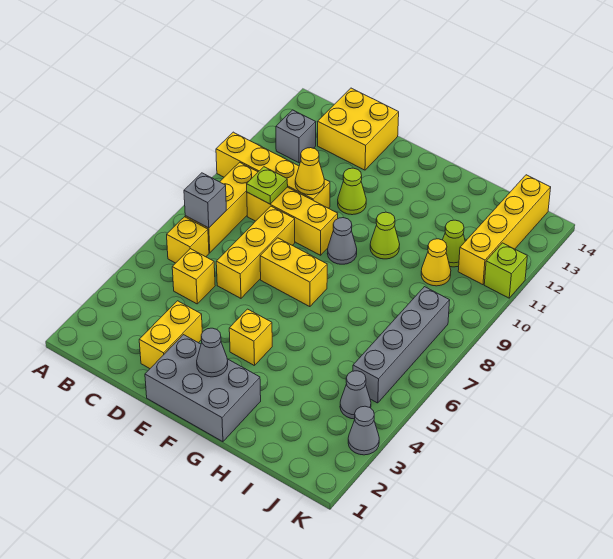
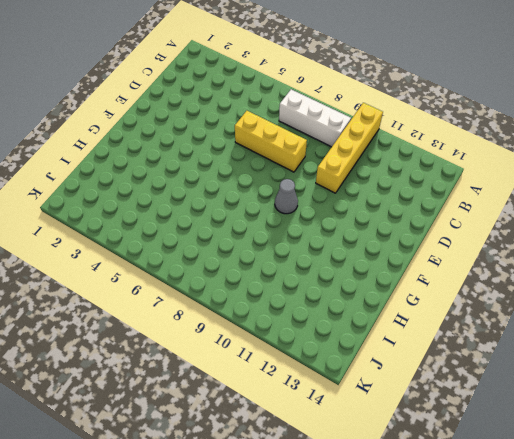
white 1x3 brick [279,89,351,147] -> yellow 1x3 brick [185,162,258,253]
none -> yellow 1x1 brick [167,217,209,263]
none -> grey 1x1 brick [276,110,316,163]
none -> yellow 1x1 brick [172,249,215,304]

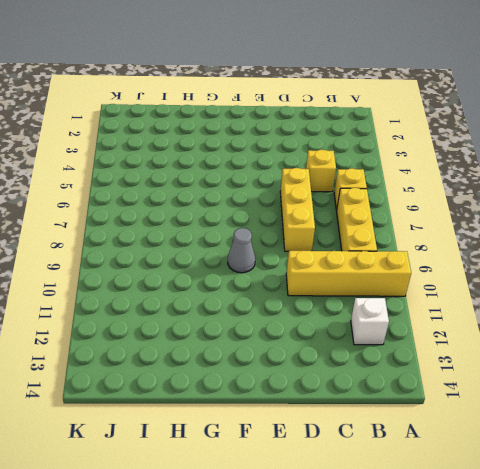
white 1x1 brick [351,298,389,345] -> grey 1x1 brick [276,110,316,163]
none -> yellow 1x3 brick [247,187,338,255]
none -> yellow 2x2 brick [318,88,399,170]
none -> yellow 1x2 brick [139,301,202,369]

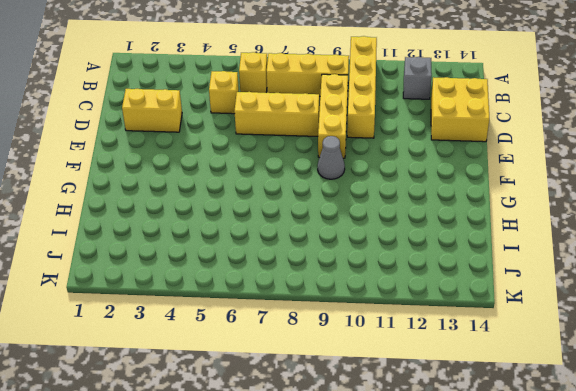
none -> grey 2x3 brick [145,335,261,442]
none -> yellow 1x2 brick [260,238,327,307]
none -> lime 1x1 cone [338,168,366,215]

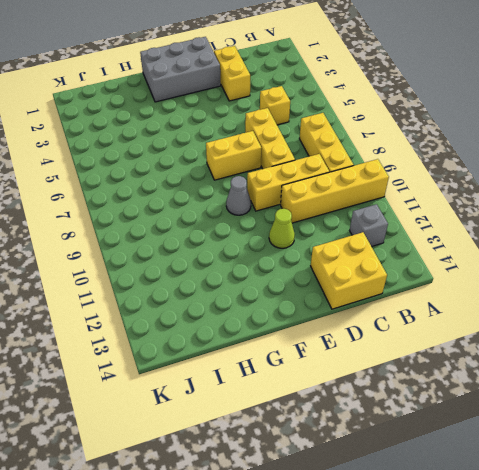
none -> yellow 1x1 brick [167,217,209,263]
none -> yellow 1x1 brick [229,309,272,366]
none -> lime 1x1 cone [370,212,400,259]

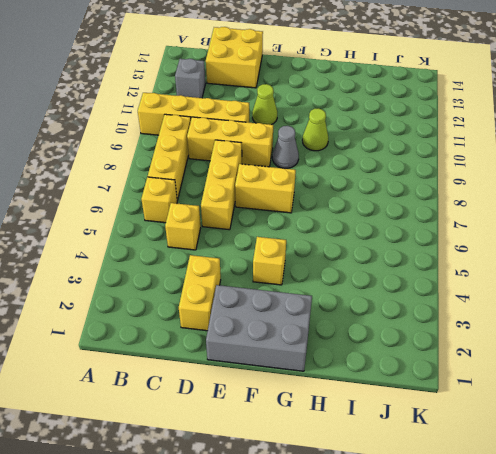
none -> yellow 1x1 cone [421,239,451,286]
none -> lime 1x1 cone [443,220,465,267]
none -> grey 1x1 cone [340,371,371,419]

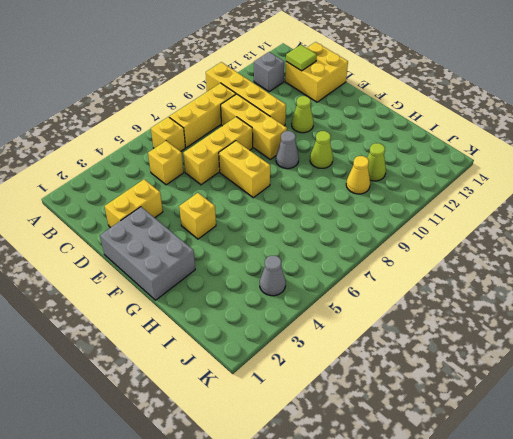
lime 1x1 tile [286,45,317,71] -> none
none -> grey 1x4 brick [353,287,450,403]
none -> yellow 1x4 brick [458,175,551,285]
none -> grey 1x1 cone [348,406,379,455]

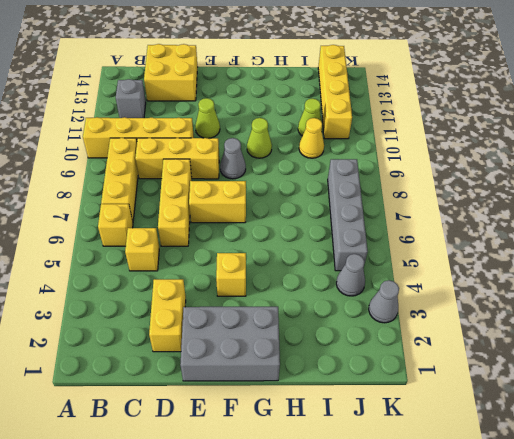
none -> lime 1x1 brick [484,243,527,298]
none -> grey 1x1 brick [184,173,226,228]
none -> lime 1x1 plate [247,167,288,204]

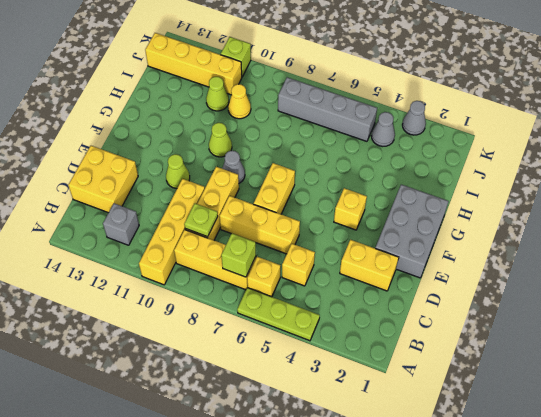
lime 1x3 plate [237,288,320,341] -> none
lime 1x1 brick [221,234,256,277] -> grey 1x1 brick [184,173,226,228]
none -> yellow 1x1 cone [295,148,324,195]
none -> grey 1x1 cone [197,328,228,377]

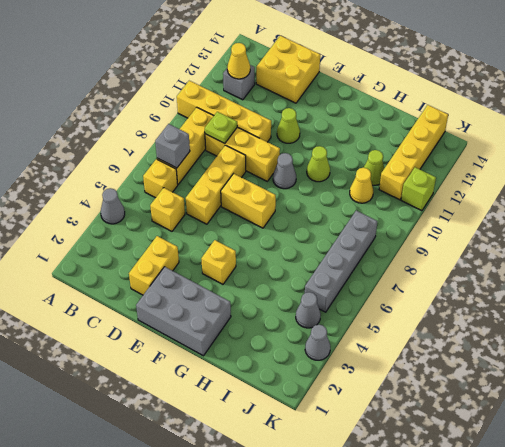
grey 1x1 cone [101,188,125,224] -> grey 1x1 cone moved to [197,328,228,377]
yellow 1x1 cone [227,43,250,79] -> yellow 1x1 cone moved to [295,148,324,195]

